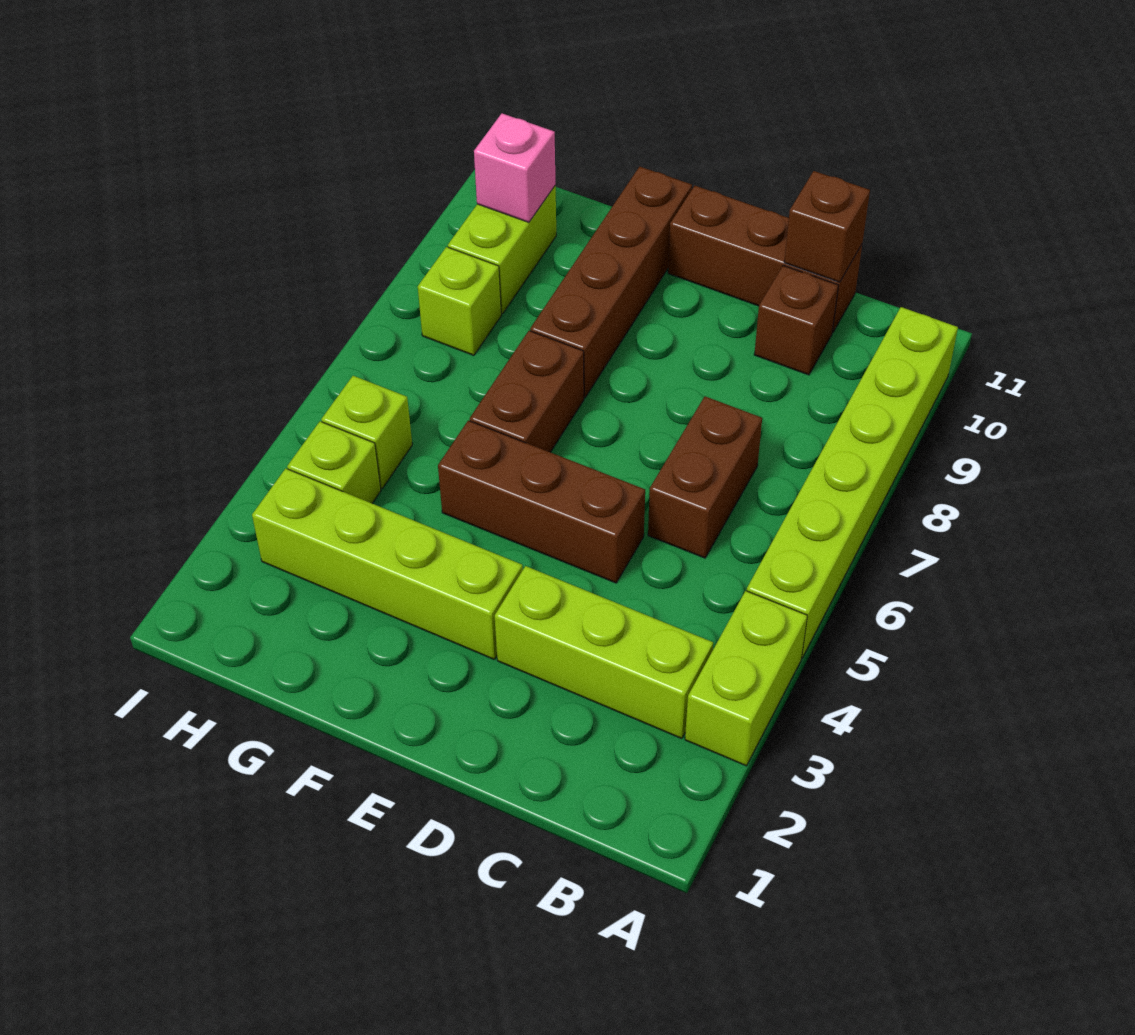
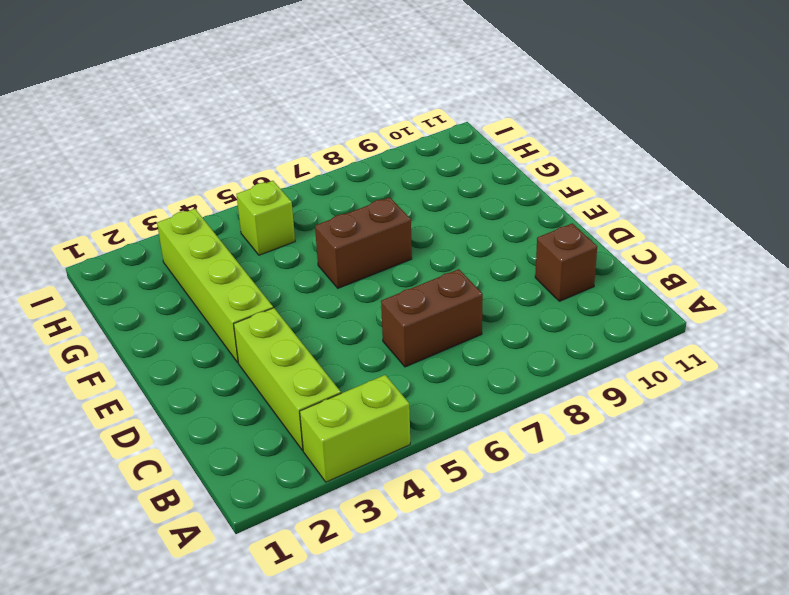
none -> lime 1x6 brick [747,307,958,658]
none -> brown 1x3 brick [668,186,862,333]
none -> brown 1x3 brick [438,421,645,583]

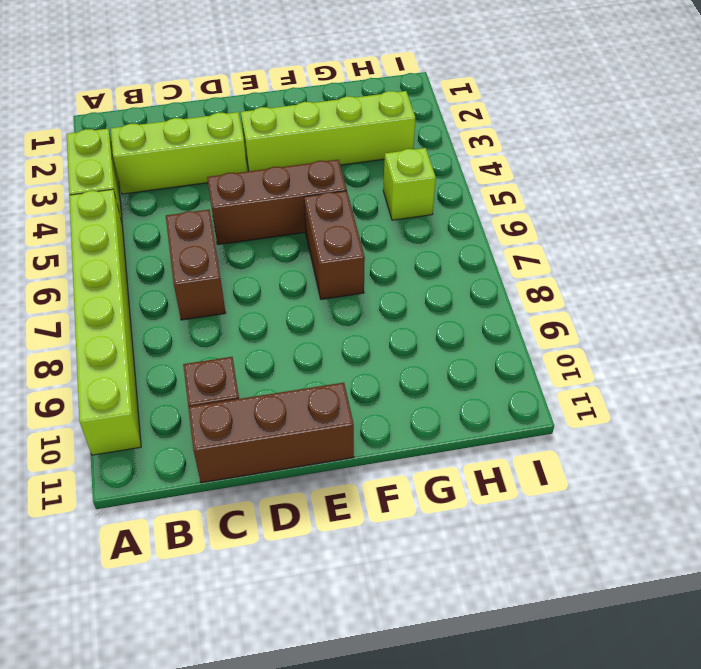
none -> brown 1x4 brick [530,167,692,398]
none -> lime 1x1 brick [287,421,381,503]
none -> lime 1x1 brick [418,247,501,355]

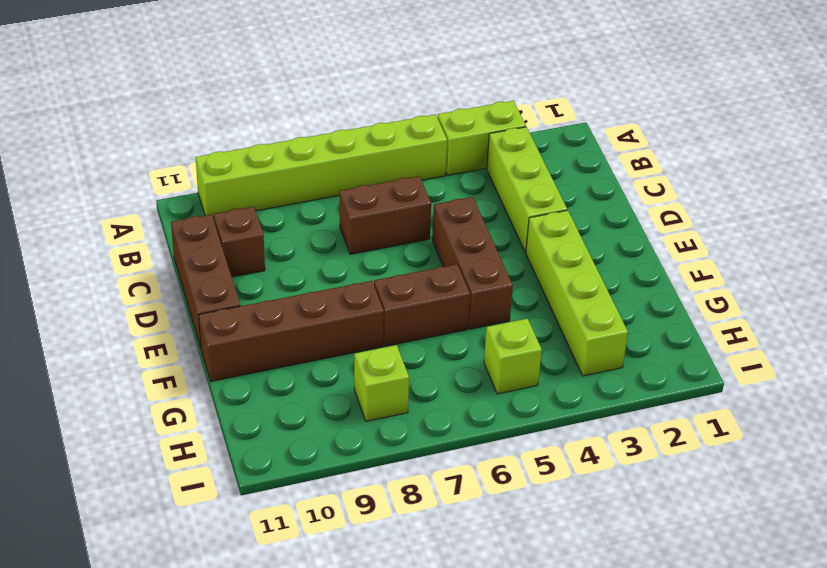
none -> lime 1x1 brick [287,421,381,503]
none -> lime 1x2 brick [448,186,556,314]
none -> brown 1x1 brick [784,171,870,282]

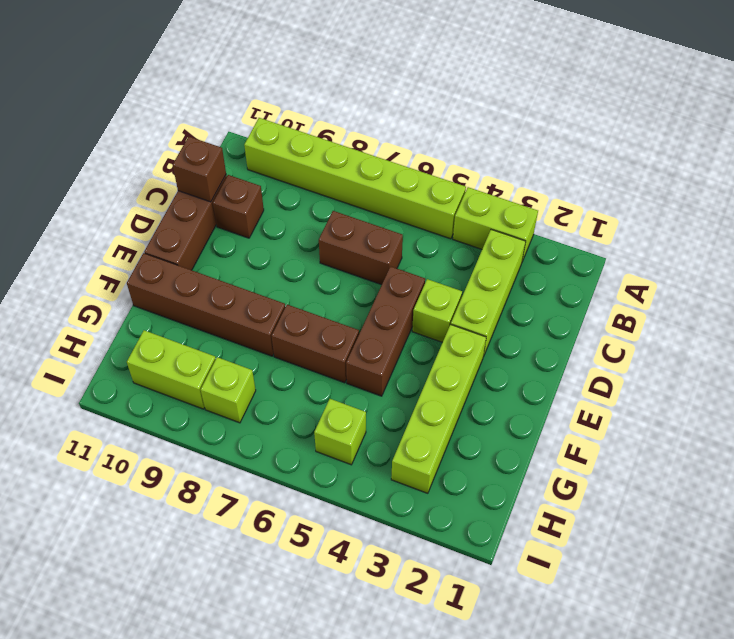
lime 1x1 brick [412,279,462,342] -> lime 1x1 brick moved to [287,421,381,503]
none -> pink 1x1 brick [474,114,556,222]

